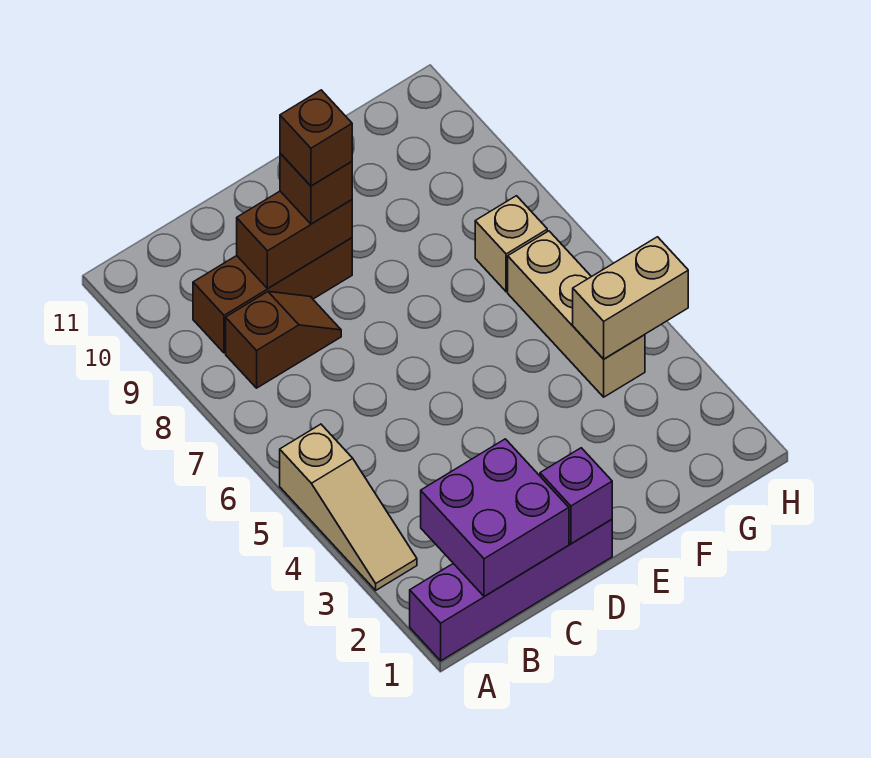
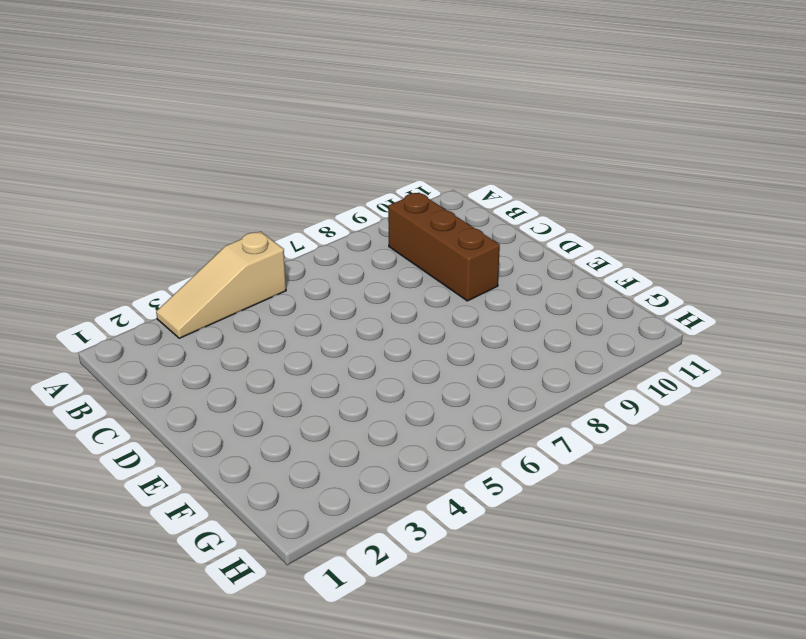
none -> purple 1x4 brick [410,519,612,661]
none -> brown 1x2 slope [226,292,341,388]
none -> tan 1x3 brick [508,231,645,397]

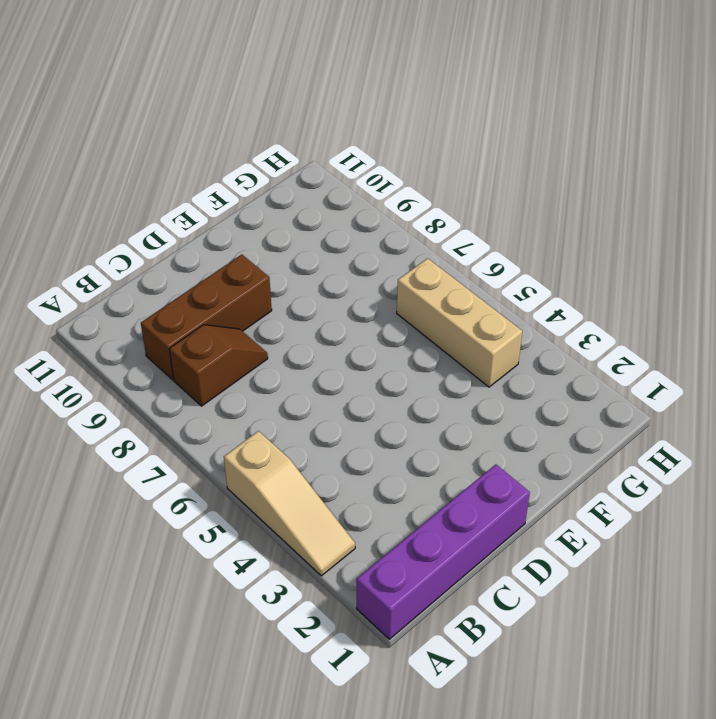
none -> tan 1x1 brick [475,196,547,292]
none -> purple 2x2 brick [421,439,569,597]
none -> brown 1x2 brick [237,191,352,289]

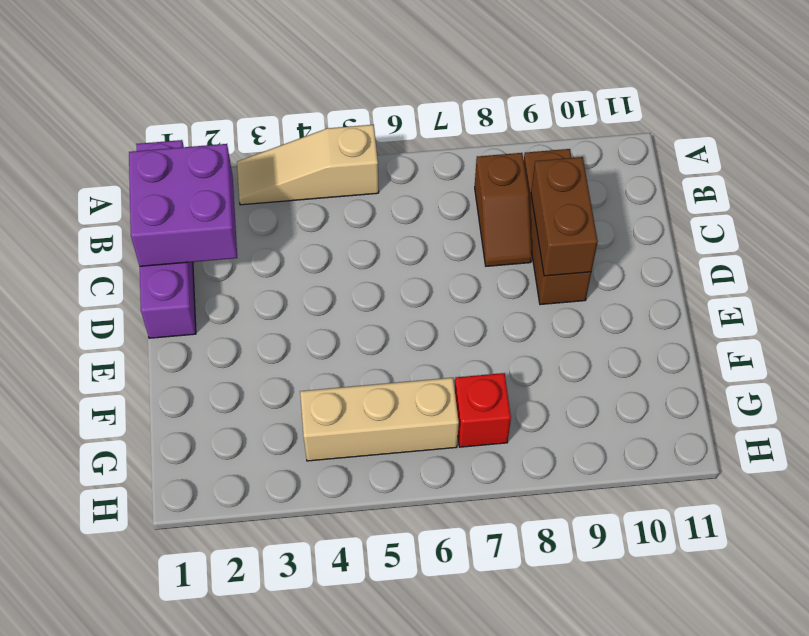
red 1x1 brick [455,373,511,447] -> tan 1x1 brick [475,196,547,292]
none -> purple 1x1 brick [540,448,612,544]
none -> tan 1x2 brick [573,237,688,359]
none -> brown 1x1 brick [280,153,352,224]

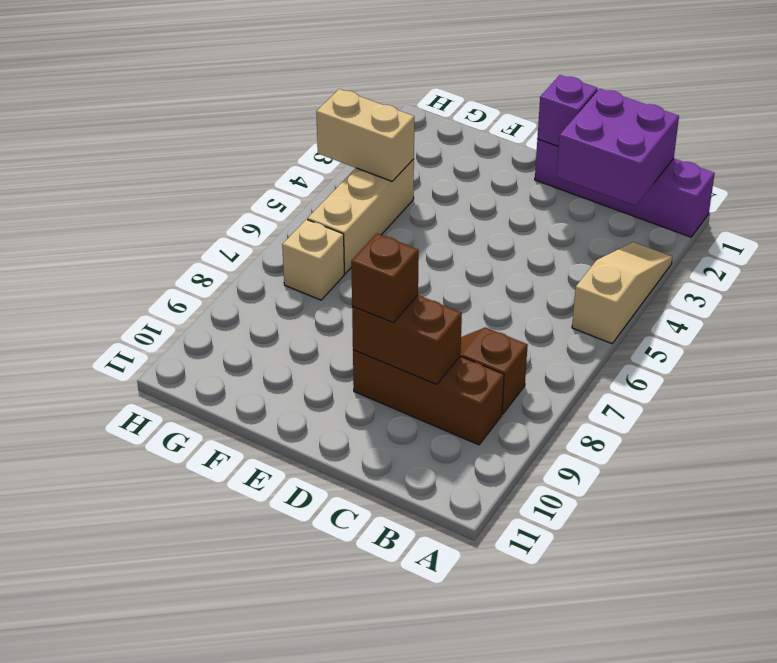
none -> brown 1x1 brick [280,90,352,186]

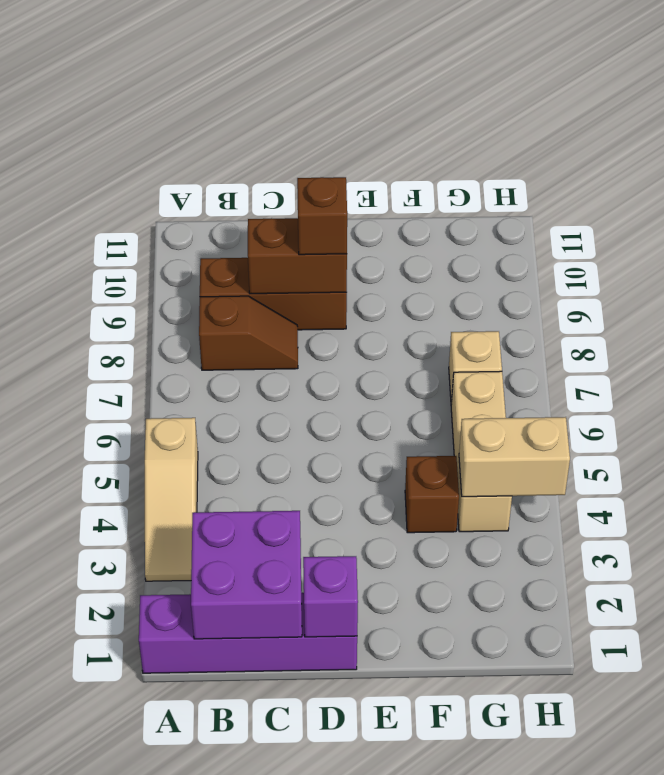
brown 1x1 brick [405,456,459,533] -> brown 1x1 brick moved to [280,90,352,186]

